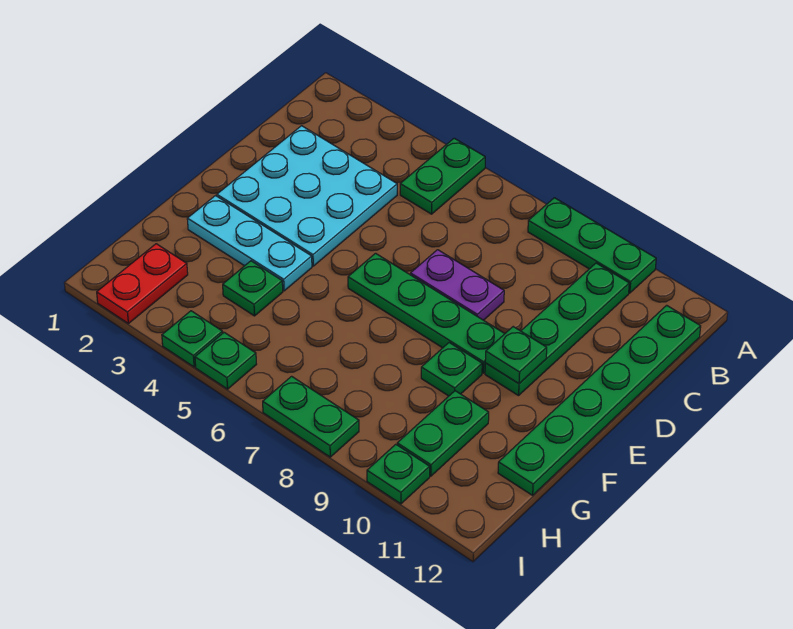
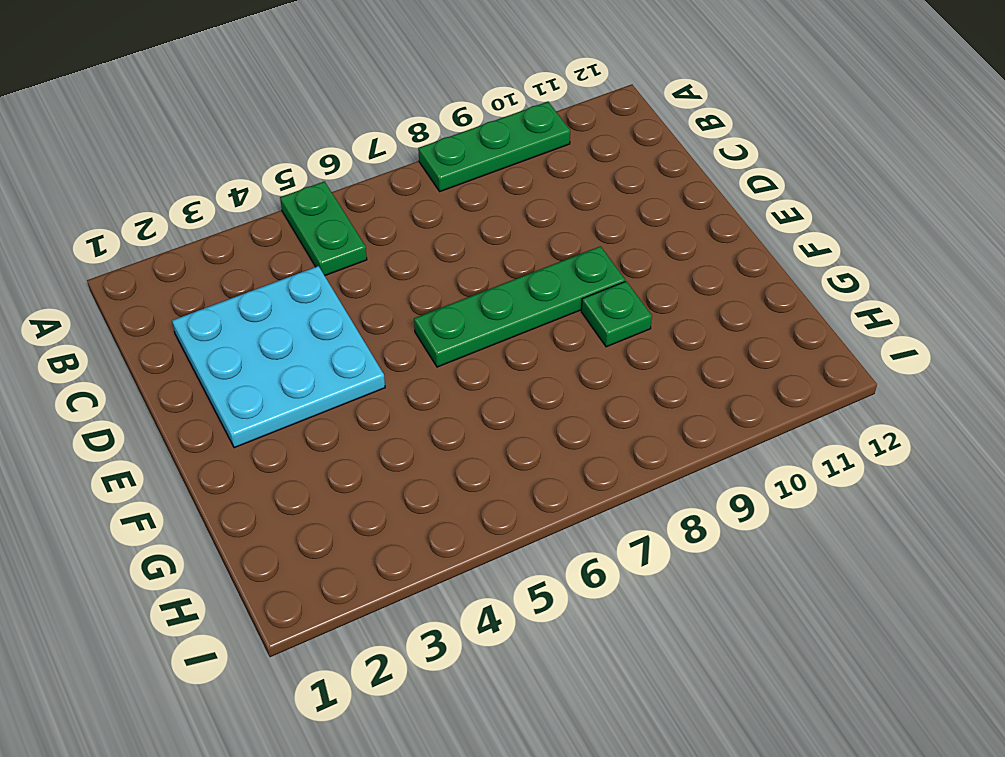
none -> green 1x4 plate [485,263,629,396]
none -> green 1x6 plate [498,305,701,495]
none -> purple 1x2 plate [411,250,504,320]

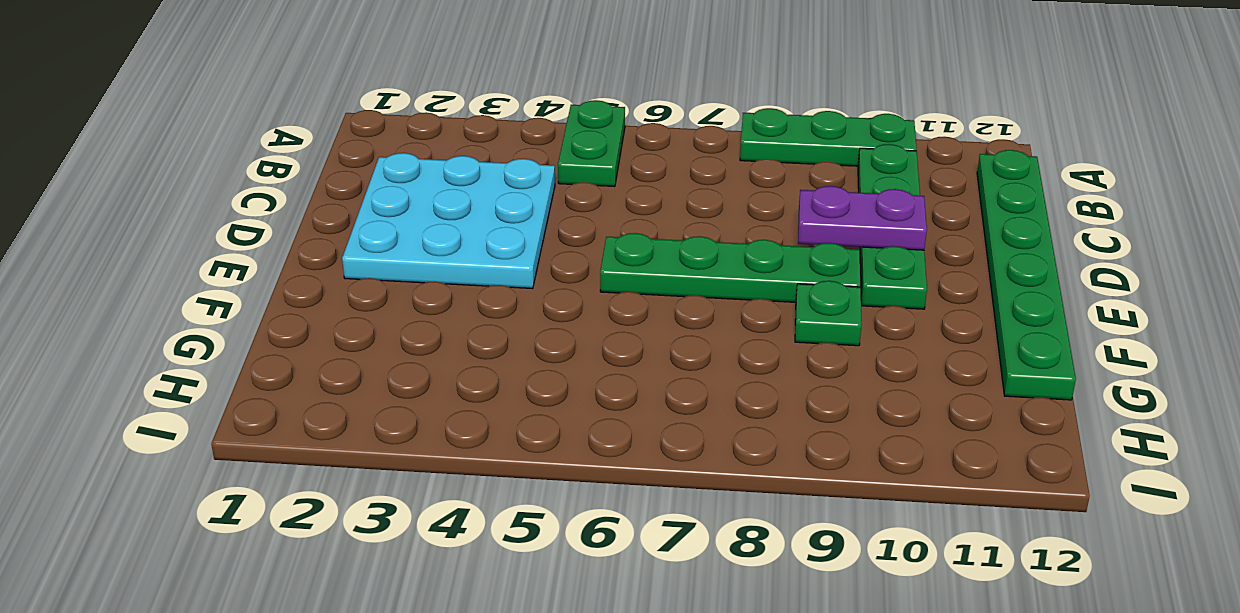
purple 1x2 plate [798,186,927,250] -> purple 1x2 plate moved to [411,250,504,320]
none -> cyan 1x3 plate [187,196,312,291]
none -> green 1x1 plate [223,261,283,316]
none -> green 1x2 plate [397,391,489,476]

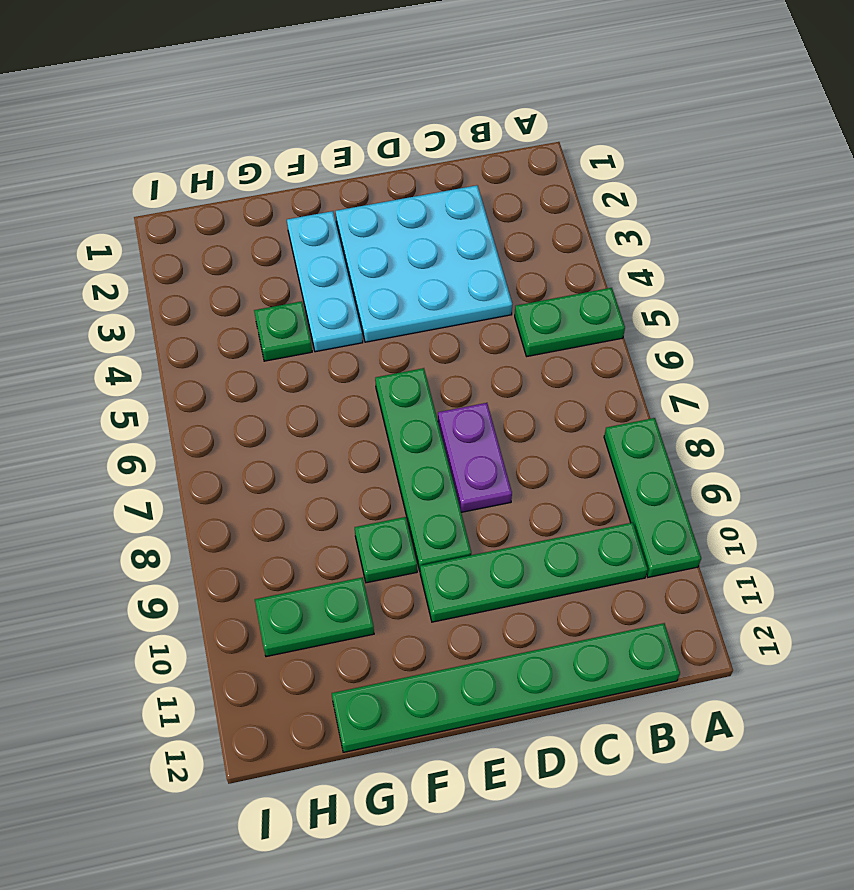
none -> red 1x2 plate [97,244,188,324]
none -> green 1x1 plate [162,311,223,367]
none -> green 1x1 plate [195,332,257,389]

